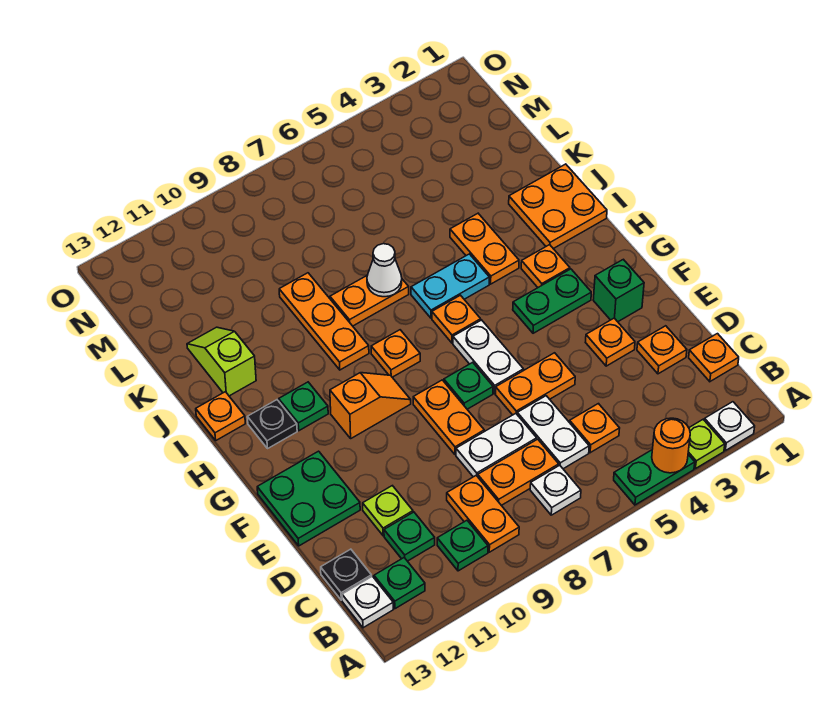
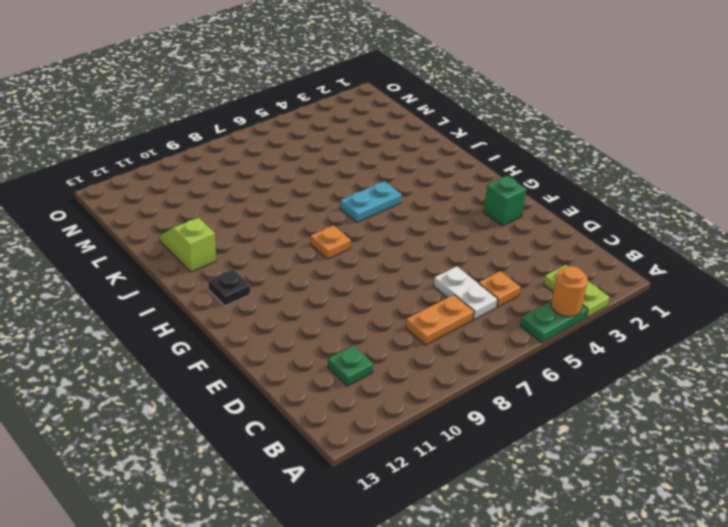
lime 1x2 plate [544,265,610,317] -> lime 1x1 plate [688,420,725,469]
none -> white 1x1 plate [704,402,755,451]
none -> white 1x1 plate [530,465,581,515]
none -> orange 1x2 plate [447,475,519,552]
none -> green 1x1 plate [437,520,488,571]

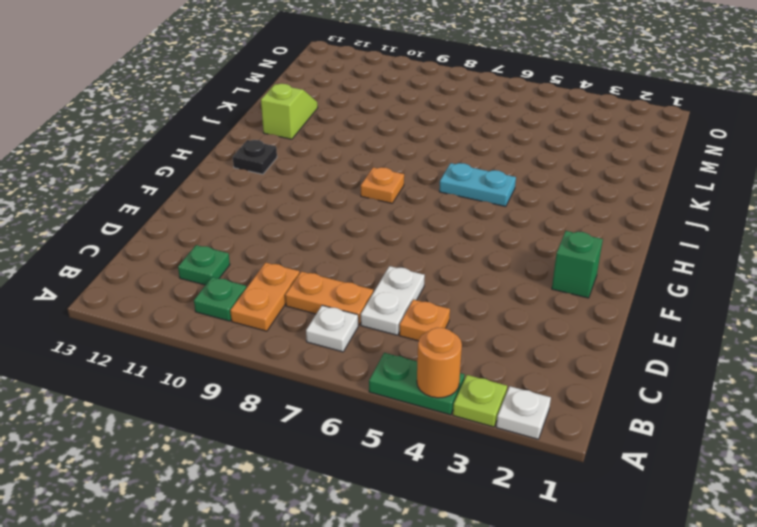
none -> green 1x1 plate [374,558,425,609]
none -> white 1x1 plate [342,576,393,628]
none -> orange 1x1 plate [689,334,739,382]
none -> black 1x1 plate [321,549,372,600]

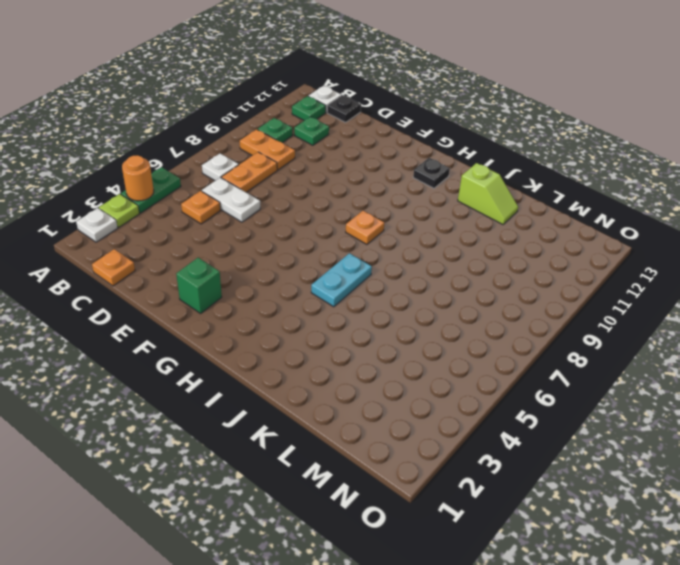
none -> orange 1x1 plate [637,326,687,374]
none -> white 1x2 plate [456,413,537,477]
none -> lime 1x1 plate [363,486,413,536]
none -> orange 1x1 plate [585,318,635,366]

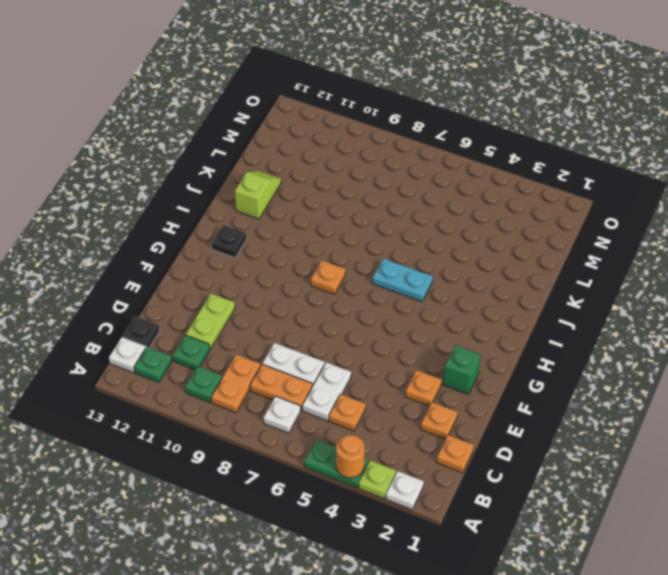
lime 1x2 plate [186,294,235,349] -> lime 1x1 plate [363,486,413,536]
none -> orange 1x2 plate [495,353,575,415]
none -> orange 1x2 plate [413,380,484,455]
none -> green 2x2 plate [257,451,360,546]
none -> white 1x2 plate [453,320,523,393]

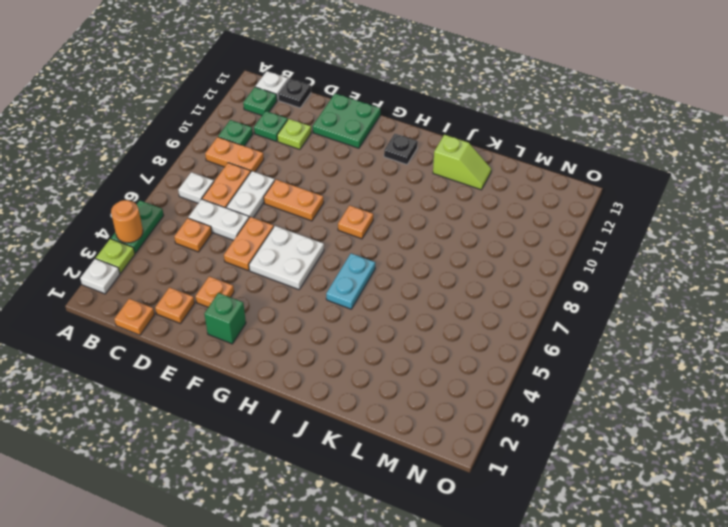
white 2x2 plate [249,226,324,290] -> white 1x2 plate [453,320,523,393]
none -> green 1x1 plate [444,362,493,409]
none -> green 1x2 plate [513,269,591,333]
none -> orange 1x2 slope [330,373,411,438]
none -> orange 1x1 plate [521,245,570,287]

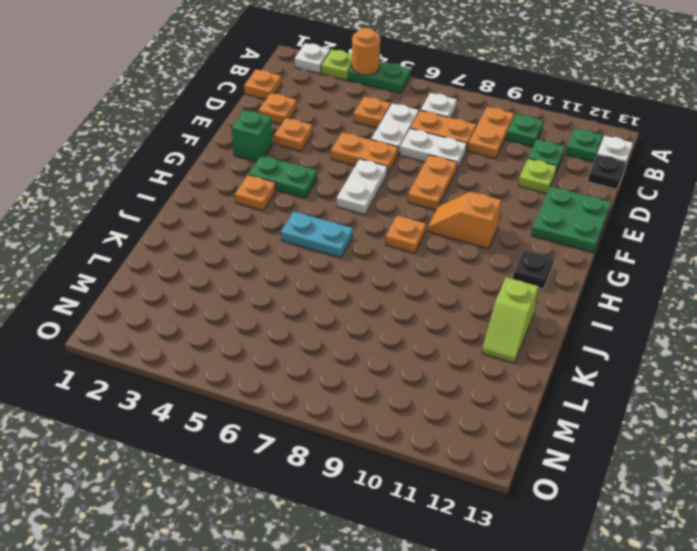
none -> green 1x1 plate [444,362,493,409]
none -> orange 1x1 plate [432,295,481,343]
none -> green 1x1 plate [279,382,328,431]
none -> orange 2x2 plate [509,164,607,249]

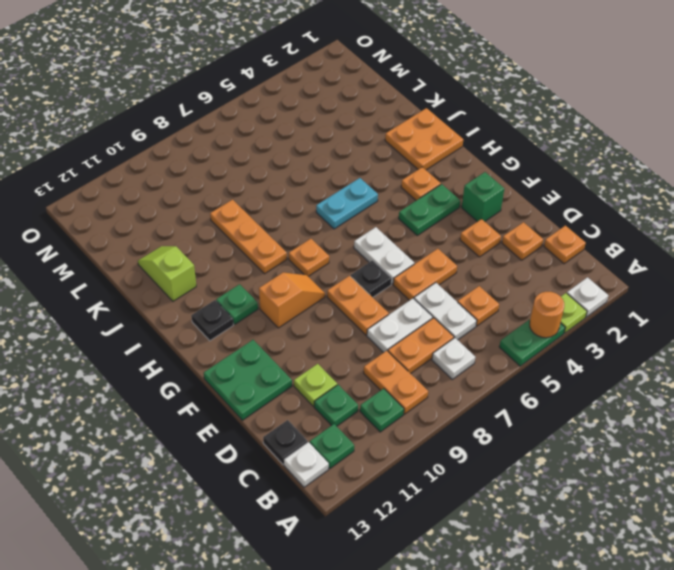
black 1x1 plate [351,260,392,297] -> green 1x1 plate [444,362,493,409]
none -> orange 1x1 plate [432,295,481,343]
none -> orange 1x2 plate [450,213,519,284]
none -> orange 1x1 plate [196,392,245,440]
none -> orange 1x2 plate [330,276,409,326]

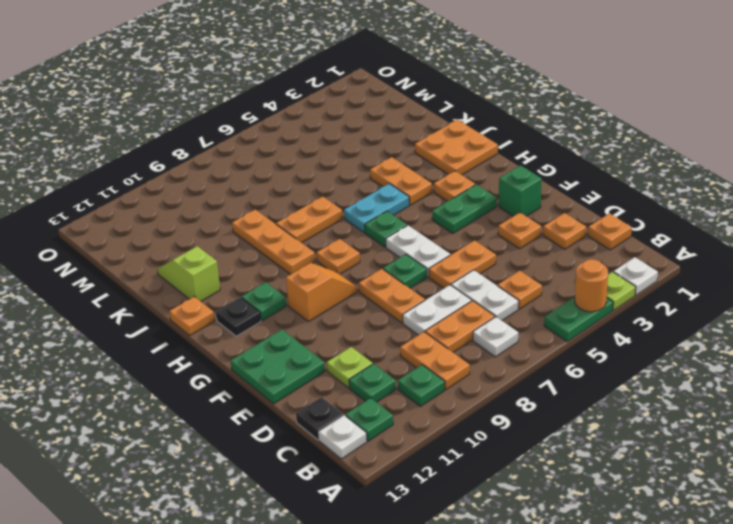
green 1x1 plate [365,211,407,247] -> orange 1x1 plate [432,295,481,343]
none -> white 1x1 cone [367,244,402,297]

